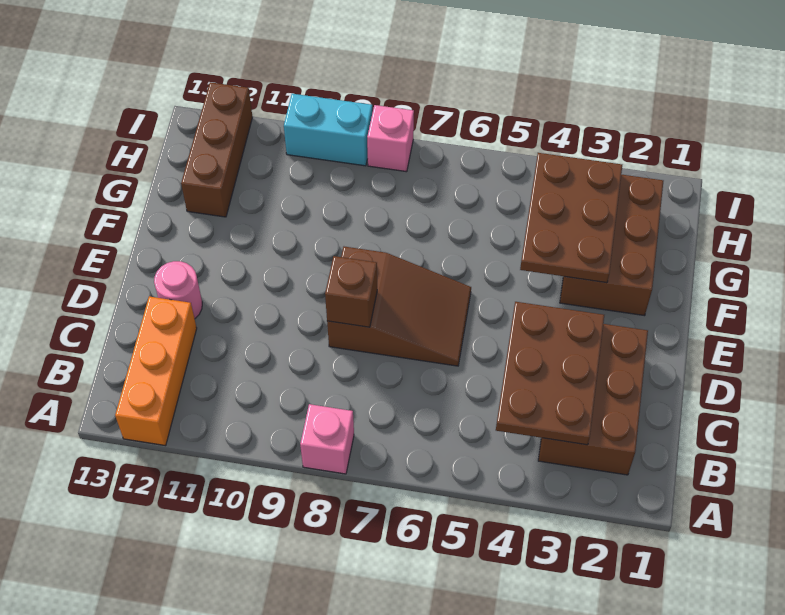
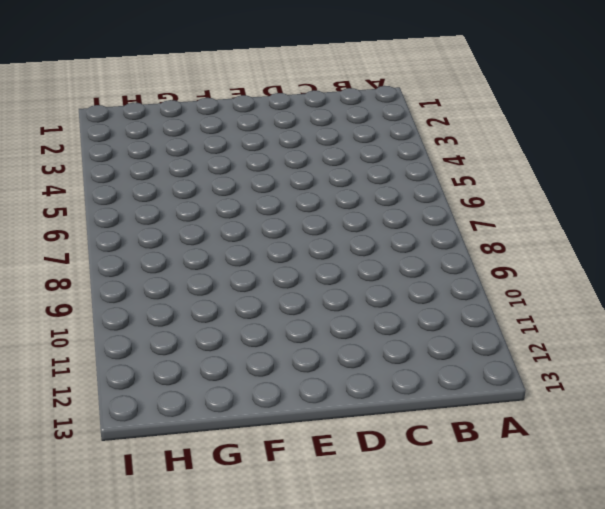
none -> pink 1x1 brick [300,404,354,474]
none -> orange 1x3 brick [115,296,197,446]
none -> brown 2x3 brick [538,324,648,475]

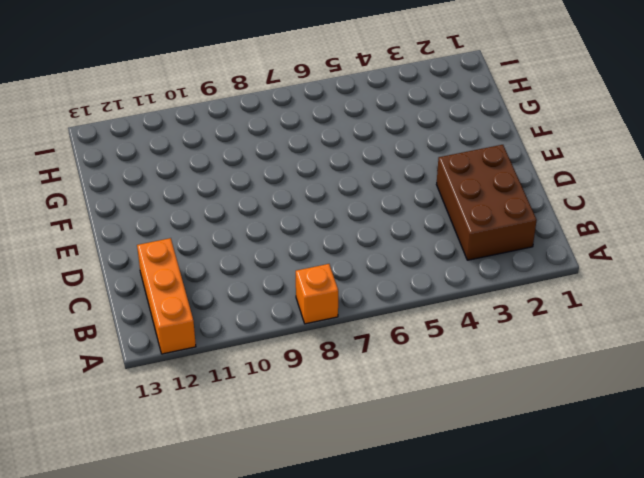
orange 1x1 brick [296,264,338,324] -> pink 1x1 brick [300,404,354,474]
none -> brown 2x3 slope [327,247,471,366]
none -> pink 1x1 round brick [154,261,202,319]
none -> brown 2x3 brick [560,175,663,316]

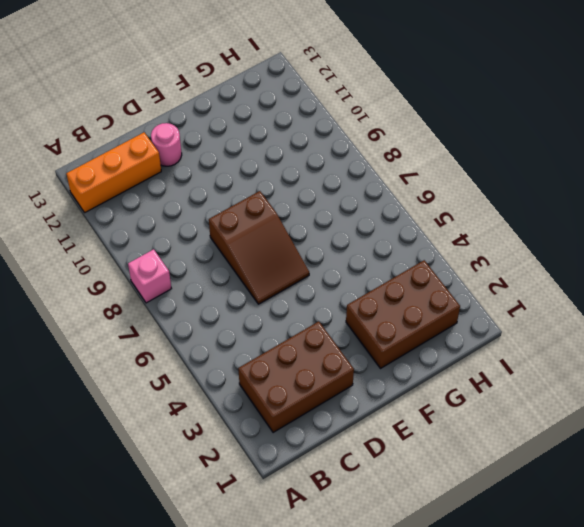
none -> brown 1x3 brick [181,82,252,217]
none -> pink 1x1 brick [367,105,414,172]
none -> cyan 1x2 brick [284,94,372,166]

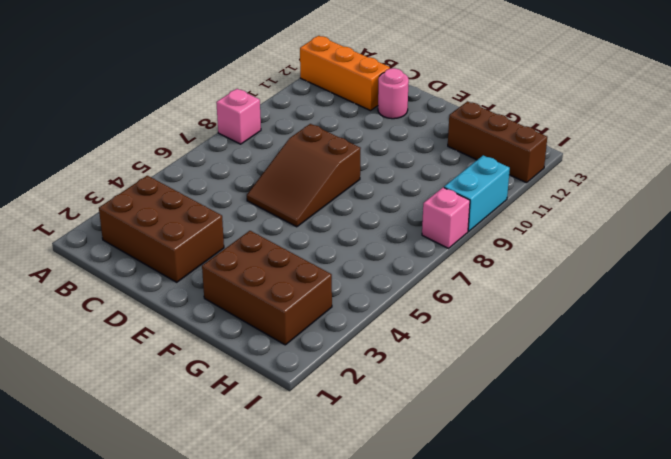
none -> brown 2x3 plate [496,302,604,445]
none -> brown 1x1 brick [325,256,377,327]
none -> brown 2x3 plate [520,153,622,283]

